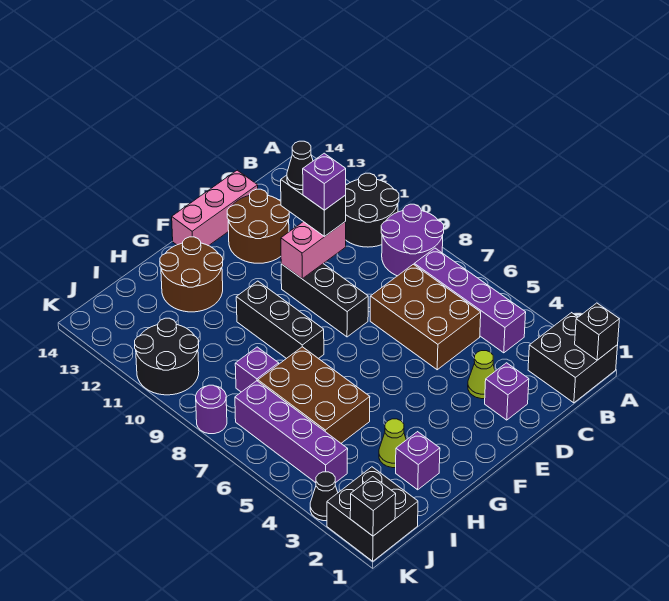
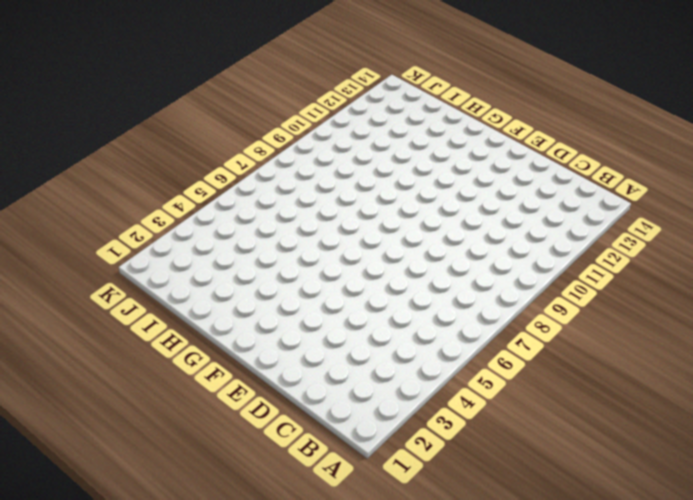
none -> black 2x2 brick [528,313,618,403]
none -> purple 2x2 round brick [381,204,444,276]
none -> black 2x2 round brick [345,173,399,247]

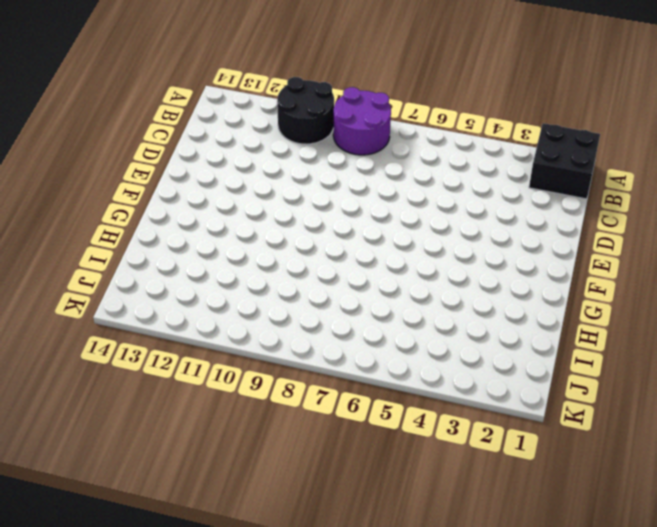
none -> purple 1x4 brick [414,248,526,353]
none -> brown 2x3 brick [370,264,481,370]
none -> purple 1x1 brick [485,363,529,420]

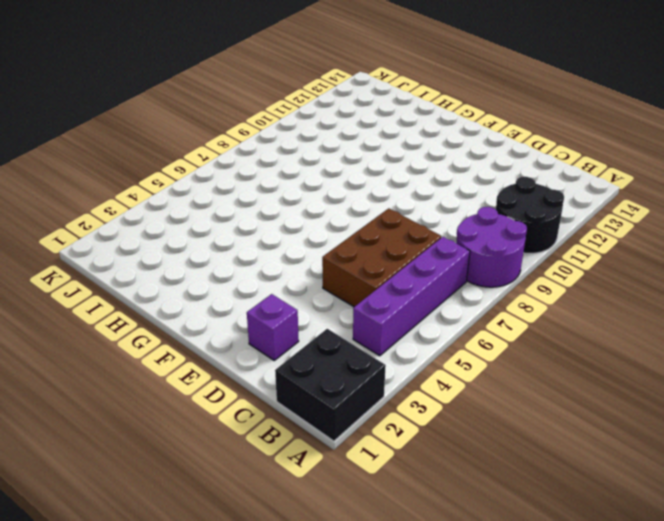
none -> lime 1x1 cone [468,351,495,399]
none -> brown 2x2 round brick [227,189,289,263]
none -> pink 1x3 brick [172,170,258,246]

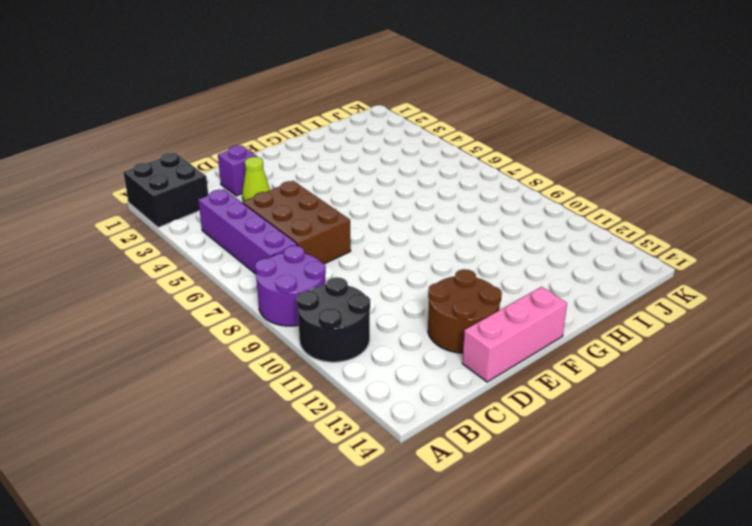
none -> black 1x3 brick [281,264,368,337]
none -> black 1x3 brick [236,281,324,359]
none -> brown 2x2 round brick [160,237,223,312]

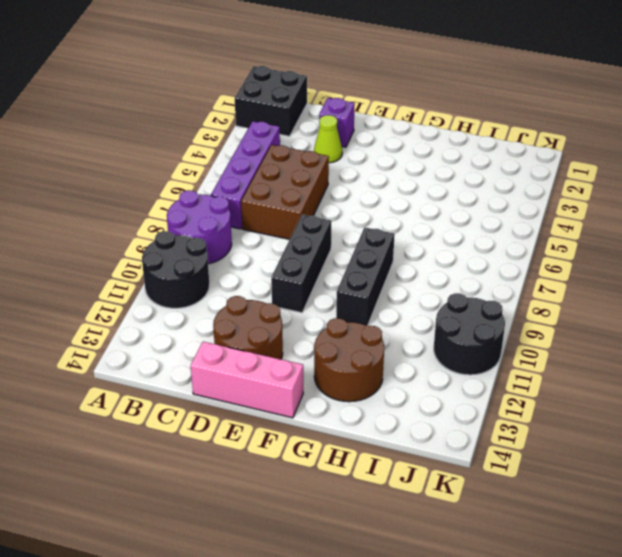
none -> purple 1x1 brick [396,432,440,490]
none -> lime 1x1 cone [379,419,406,468]
none -> brown 2x3 brick [258,347,370,443]

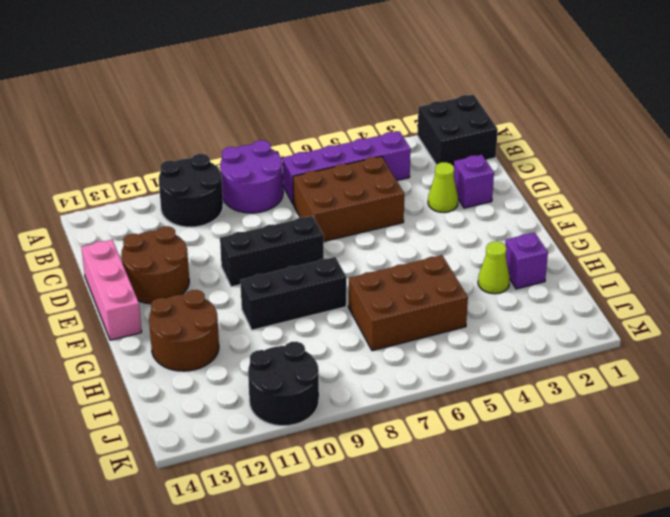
none -> purple 1x1 brick [235,347,279,392]
none -> black 2x2 brick [327,467,418,561]
none -> purple 1x4 brick [235,381,348,483]

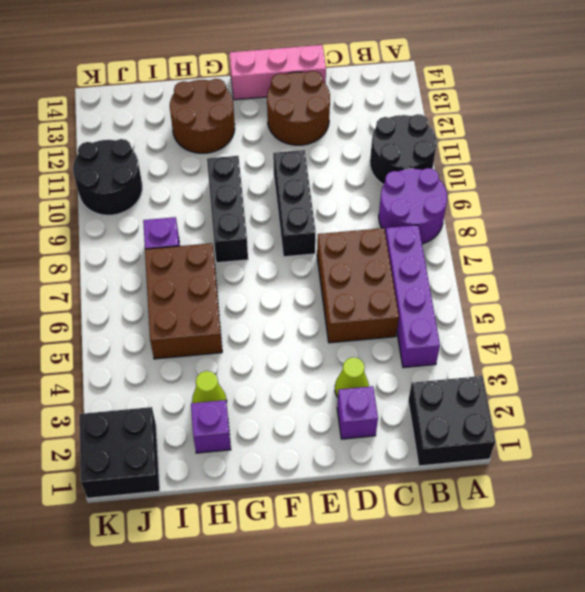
none -> purple 1x4 brick [235,381,348,483]
none -> black 1x1 cone [310,472,338,521]
none -> purple 1x1 round brick [196,385,227,434]

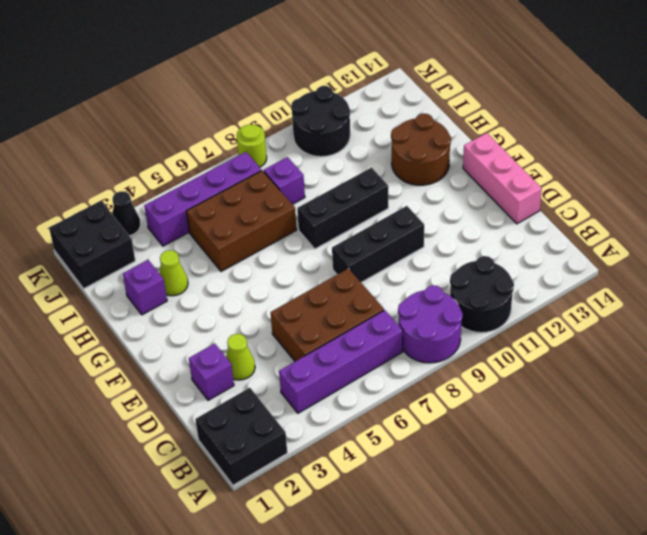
lime 1x1 round brick [237,124,267,167] -> purple 1x1 round brick [196,385,227,434]
none -> brown 2x2 round brick [227,189,289,263]
none -> black 1x1 brick [575,303,619,360]
none -> pink 1x2 brick [281,222,346,279]

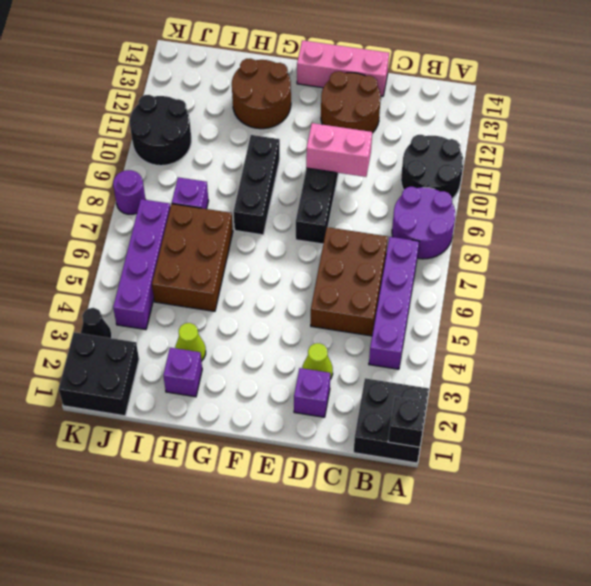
none -> black 1x1 brick [350,477,396,536]
none -> black 1x2 brick [281,175,346,236]
none -> purple 1x1 brick [303,153,346,210]

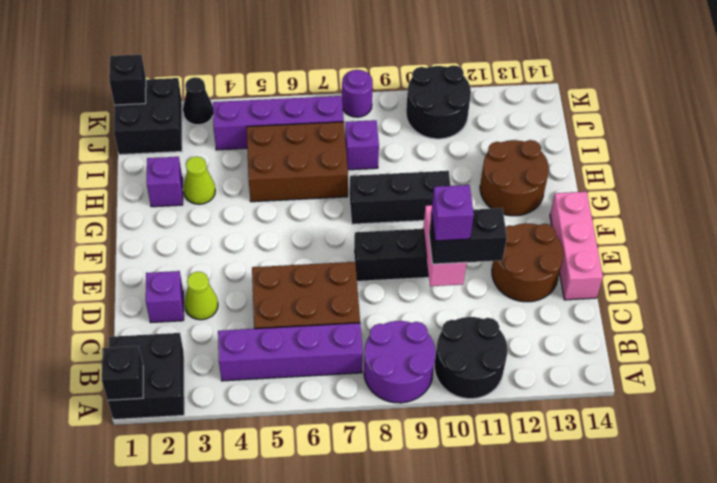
none -> black 1x1 cone [287,141,313,190]

